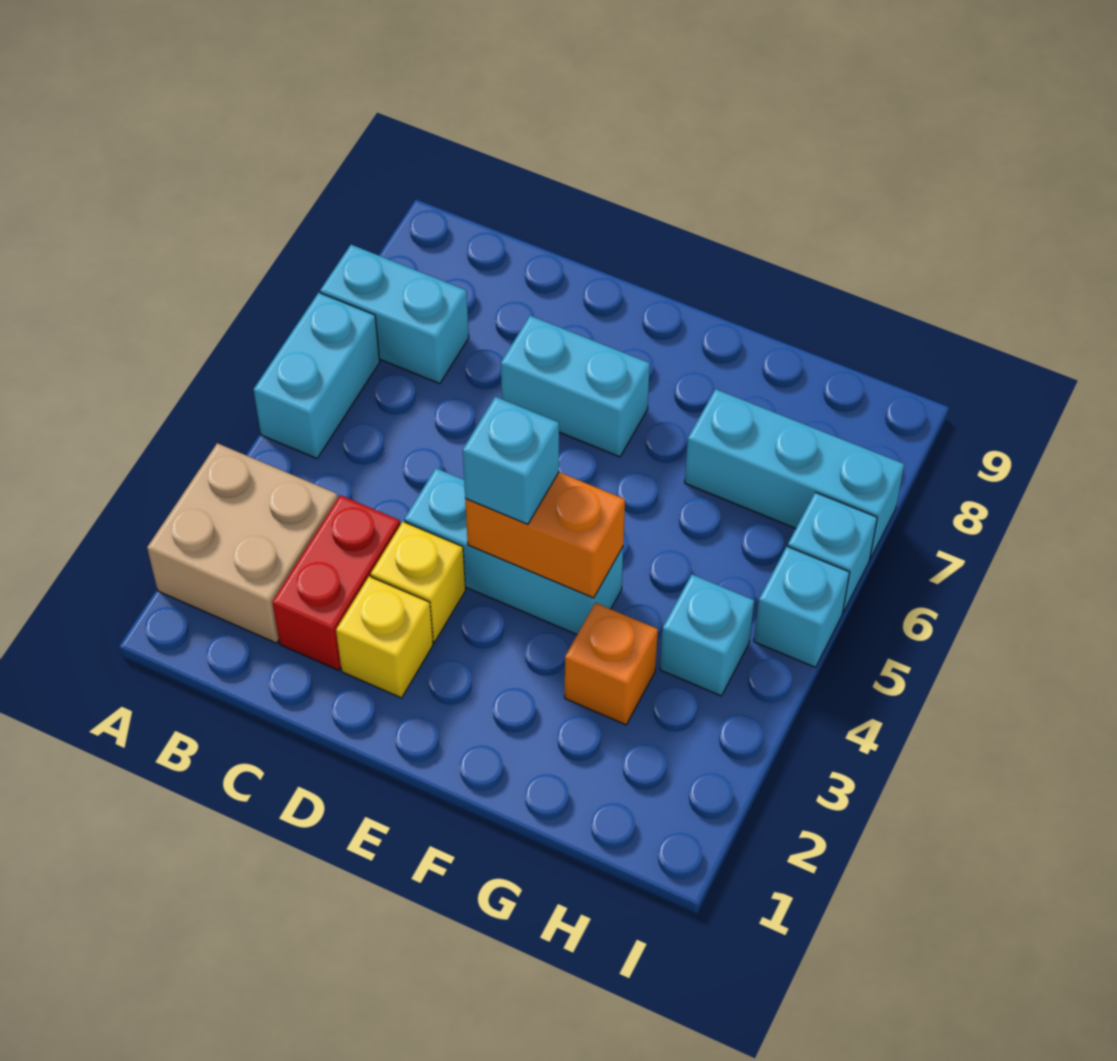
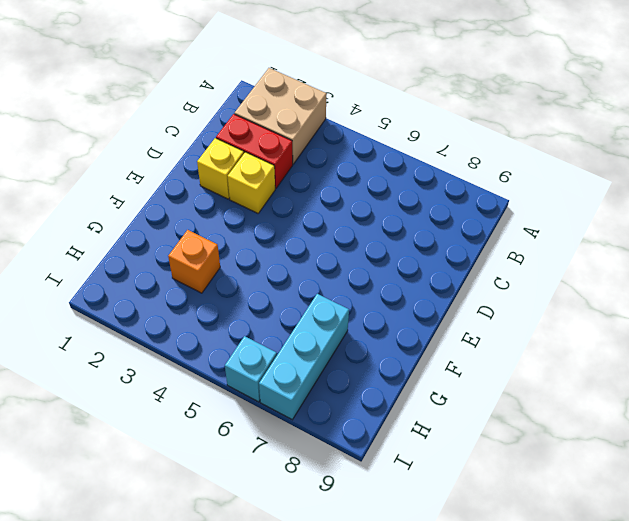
none -> cyan 1x2 brick [254,293,380,459]
none -> cyan 1x2 brick [320,245,469,384]
none -> cyan 1x3 brick [404,468,623,634]

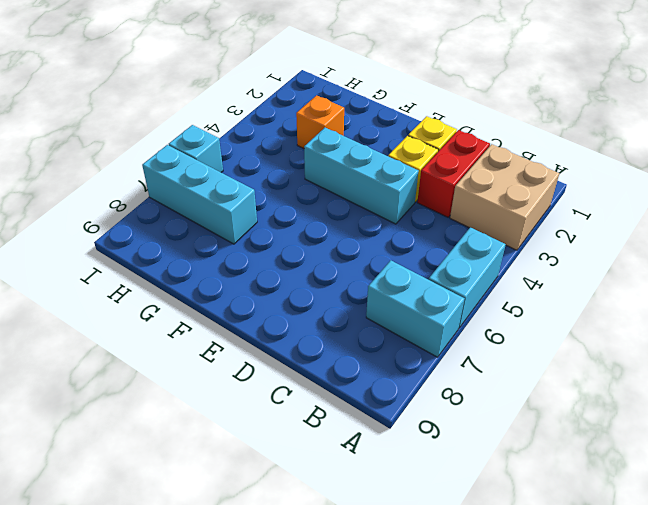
none -> cyan 1x2 brick [501,316,650,457]
none -> cyan 1x1 brick [660,574,754,696]
none -> cyan 1x1 brick [754,546,850,667]

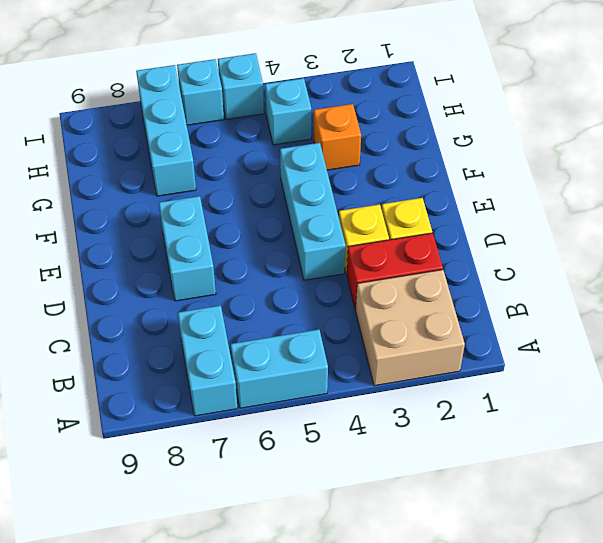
none -> orange 1x2 brick [465,472,625,598]
none -> cyan 1x1 brick [463,397,559,524]

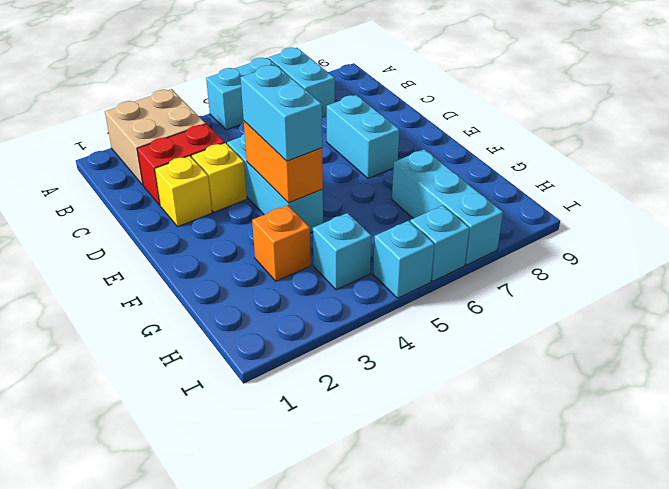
cyan 1x2 brick [240,65,322,161] -> cyan 1x1 brick [463,397,559,524]

